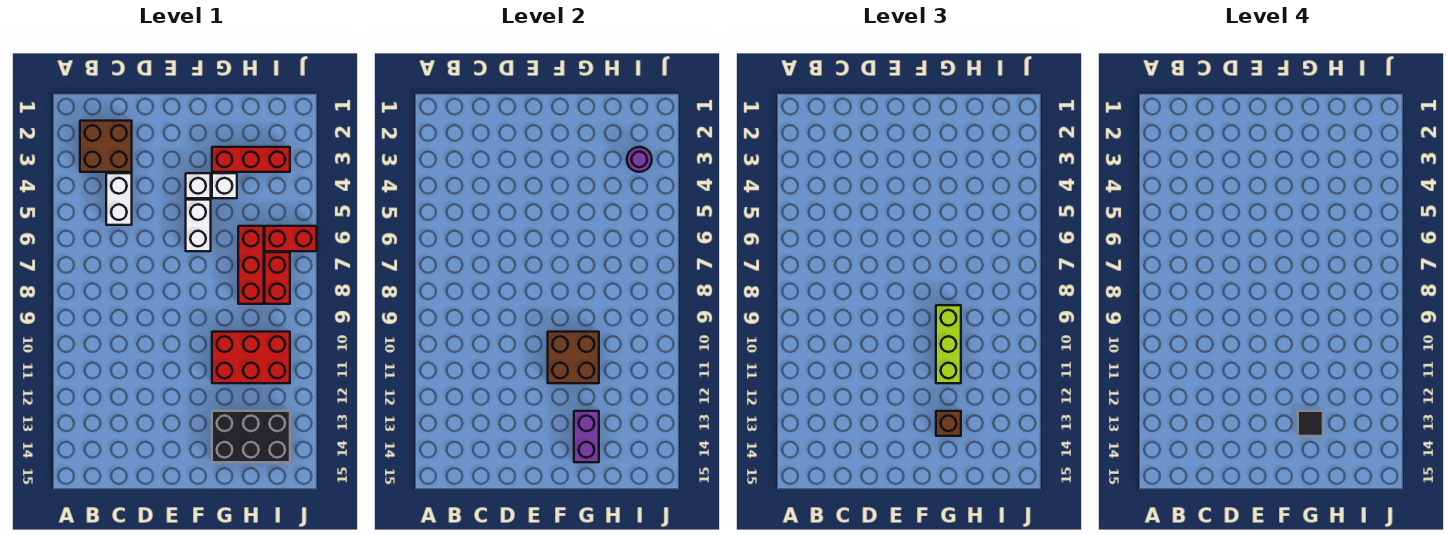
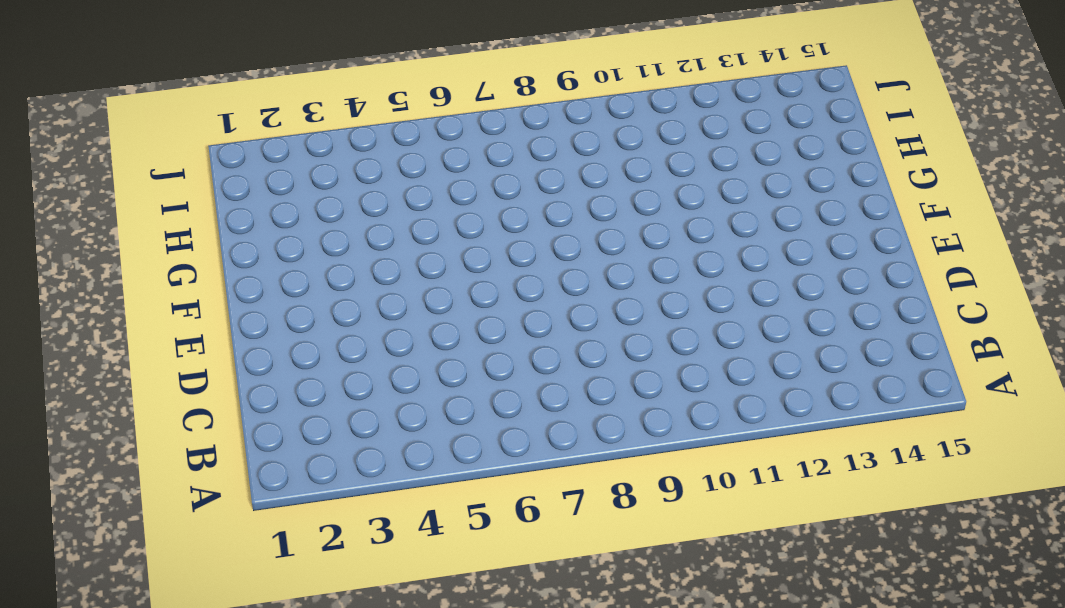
none -> brown 2x2 brick [80,121,132,172]
none -> white 1x2 brick [106,173,132,225]
none -> white 1x1 brick [186,173,211,198]

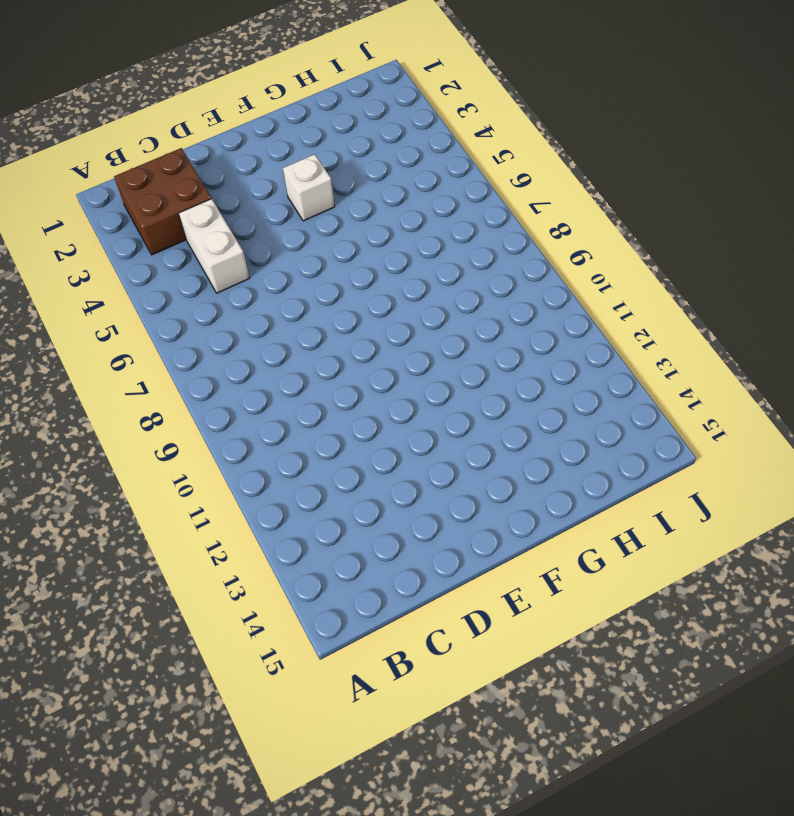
none -> white 1x2 brick [186,200,211,251]
none -> red 1x3 brick [212,147,290,172]
none -> white 1x1 brick [212,173,237,198]

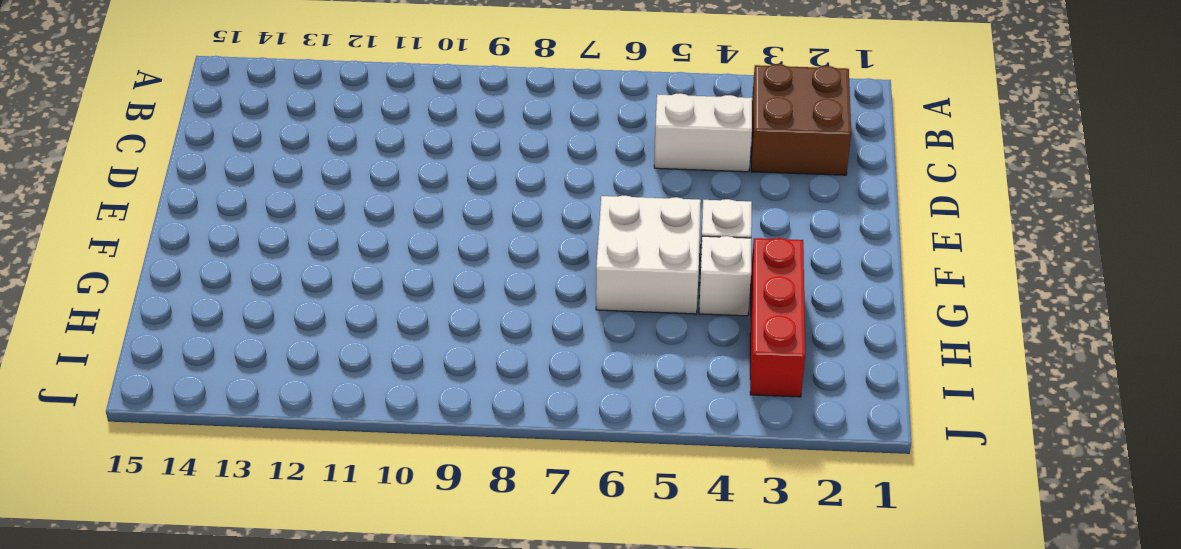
white 2x2 brick [596,195,701,314] -> white 1x2 brick [186,200,211,251]
none -> red 2x3 brick [212,332,290,383]
none -> black 2x3 brick [212,411,290,462]
none -> red 1x3 brick [238,226,264,304]

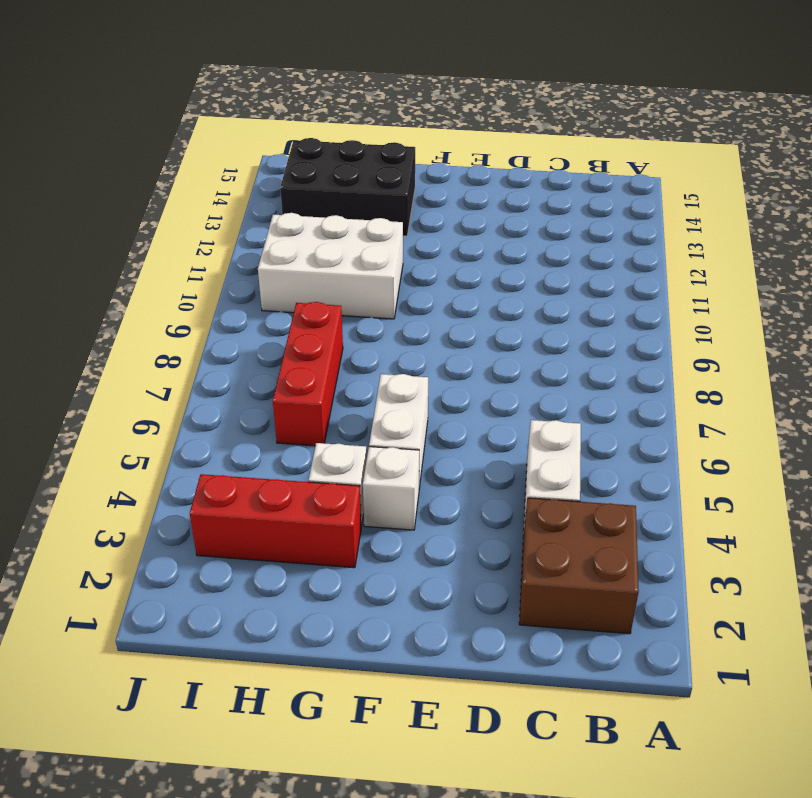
white 2x3 brick [258,213,403,319] -> red 2x3 brick [212,332,290,383]
none -> red 1x2 brick [265,226,316,251]
none -> red 1x2 brick [265,252,290,304]
none -> brown 2x2 brick [548,332,599,383]

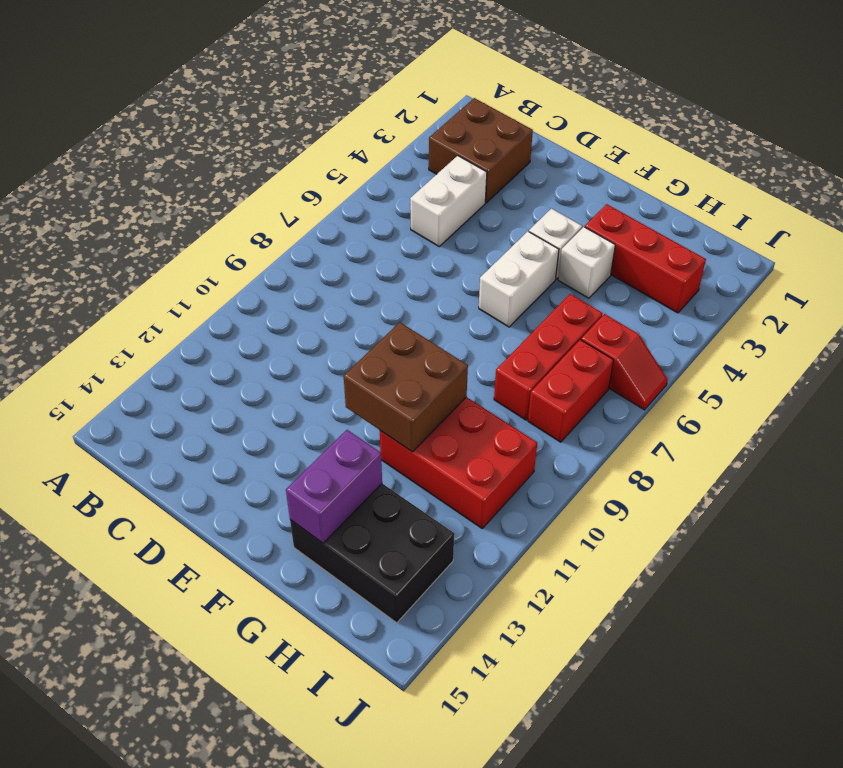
red 1x2 slope [581,314,668,410] -> red 1x2 brick [265,226,316,251]
none -> purple 1x1 round brick [627,147,652,172]
none -> lime 1x3 brick [936,305,961,383]
none -> brown 1x1 brick [936,411,961,436]

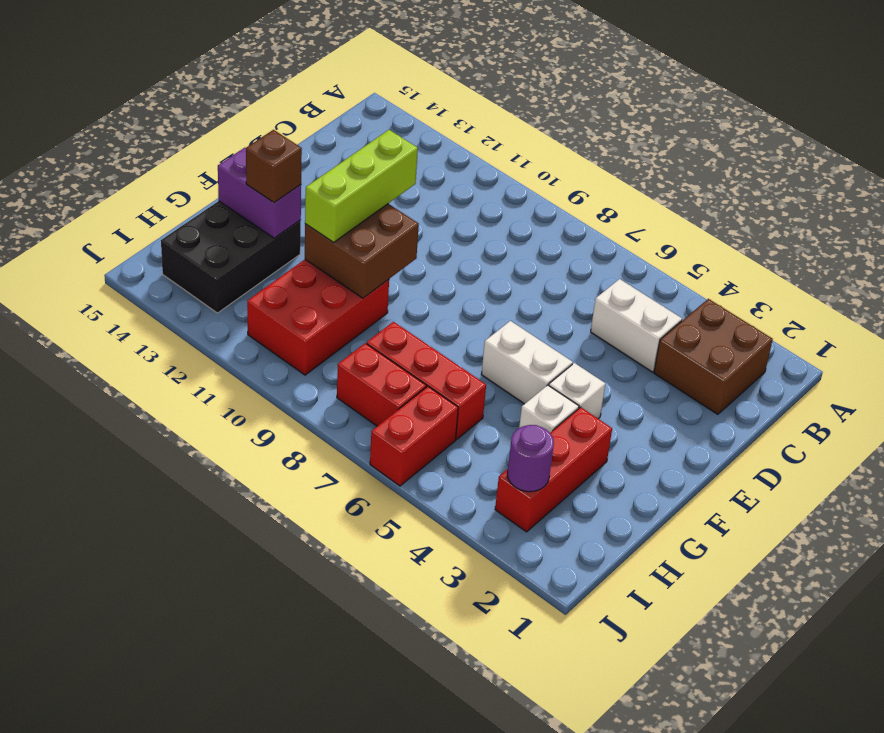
lime 1x3 brick [305,130,418,242] -> lime 1x3 brick turned to [936,305,961,383]
none -> black 1x1 tile [1298,411,1323,436]

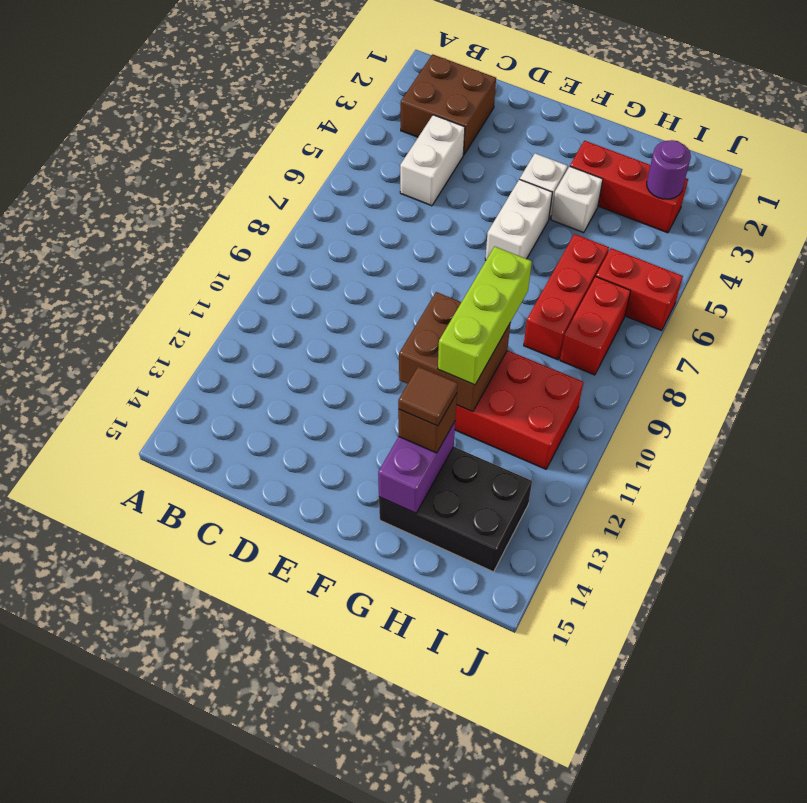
brown 1x1 tile [398,366,458,426] -> black 1x1 tile [1298,411,1323,436]

